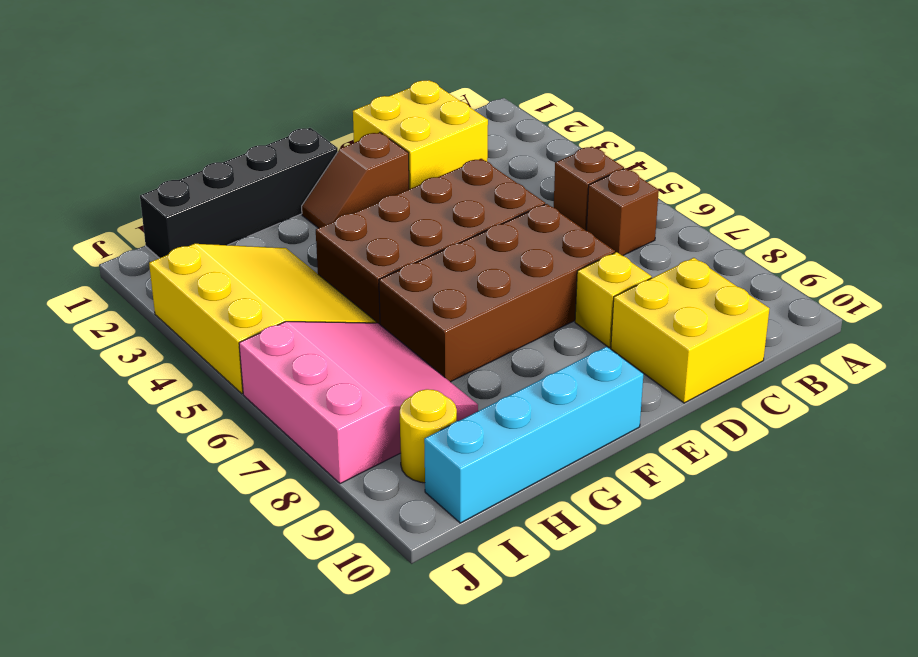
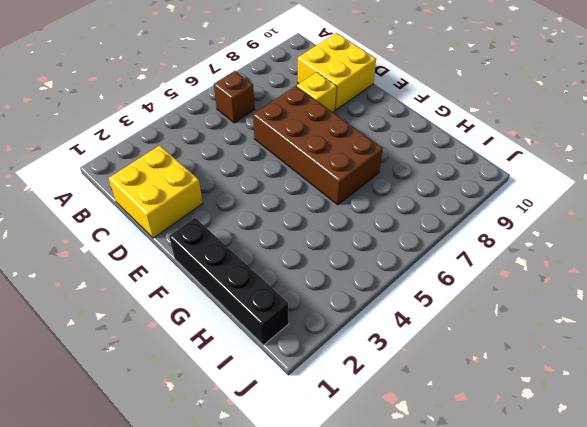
none -> brown 1x1 brick [554,146,624,231]
none -> brown 2x4 brick [316,159,545,324]
none -> brown 1x2 slope [302,132,409,228]

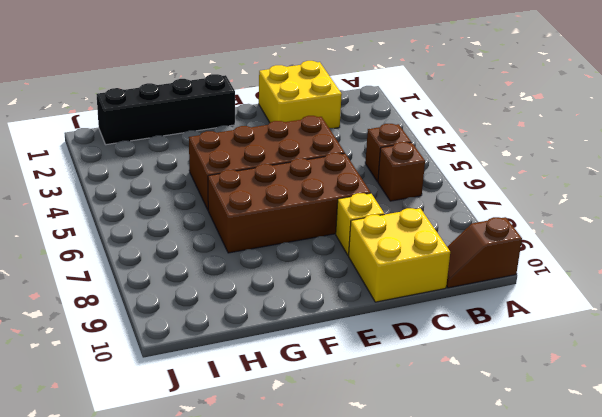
brown 1x2 slope [446,217,522,288] -> brown 1x2 slope moved to [302,132,409,228]
none -> cyan 1x4 brick [424,347,643,523]
none -> yellow 3x3 slope [149,244,376,394]
none -> pink 3x3 slope [239,322,478,484]

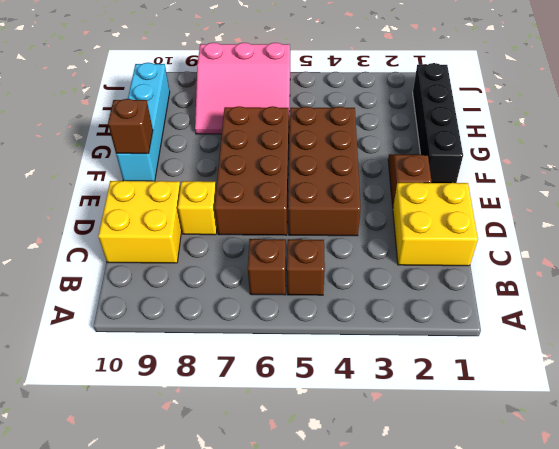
brown 1x1 brick [108,99,153,154] -> none
none -> yellow 3x3 slope [149,244,376,394]
none -> yellow 1x1 round brick [400,389,457,483]

